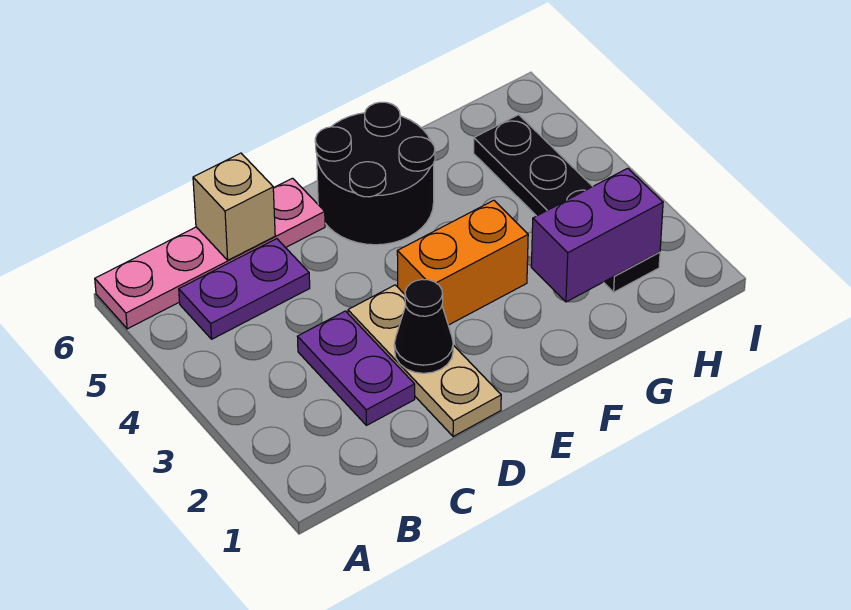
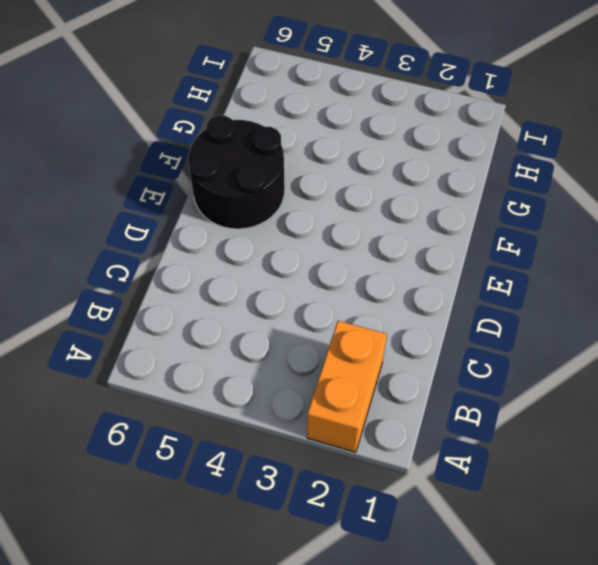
orange 1x2 brick [307,321,387,452] -> orange 1x2 brick moved to [397,200,528,325]
none -> pink 1x4 plate [95,178,325,329]
none -> purple 1x2 plate [179,239,310,339]

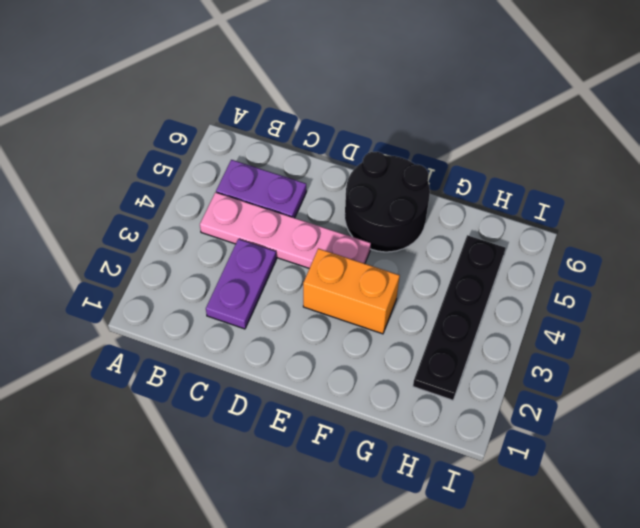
pink 1x4 plate [200,192,371,268] -> pink 1x4 plate moved to [95,178,325,329]
none -> tan 1x3 plate [348,285,501,437]
none -> tan 1x1 brick [193,153,275,260]

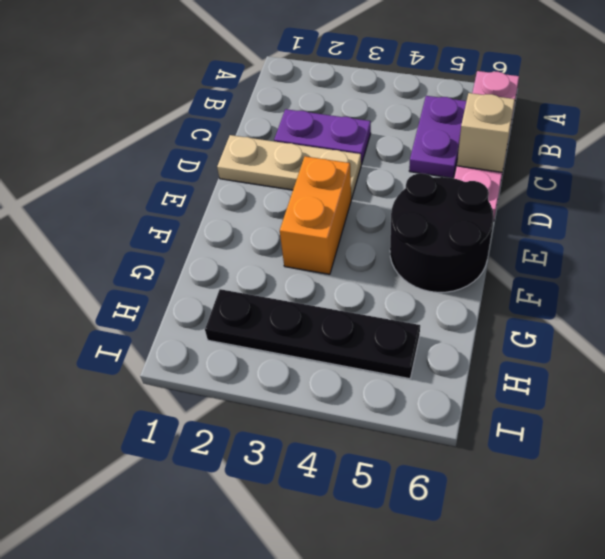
none -> black 1x1 cone [394,279,453,373]
none -> purple 1x2 brick [531,168,663,302]

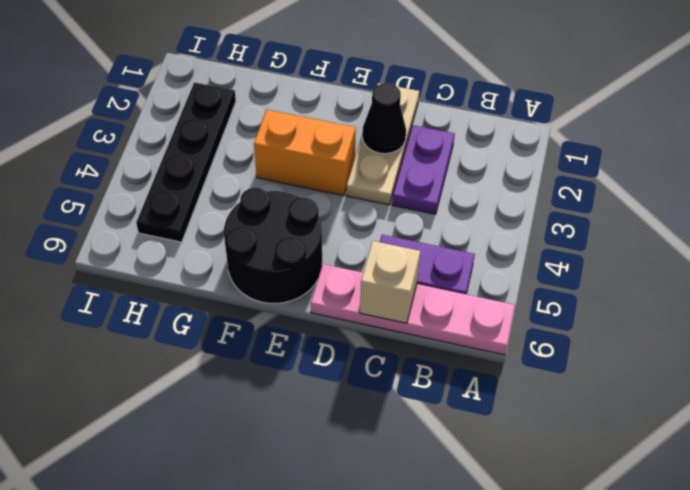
none -> purple 1x2 brick [531,168,663,302]

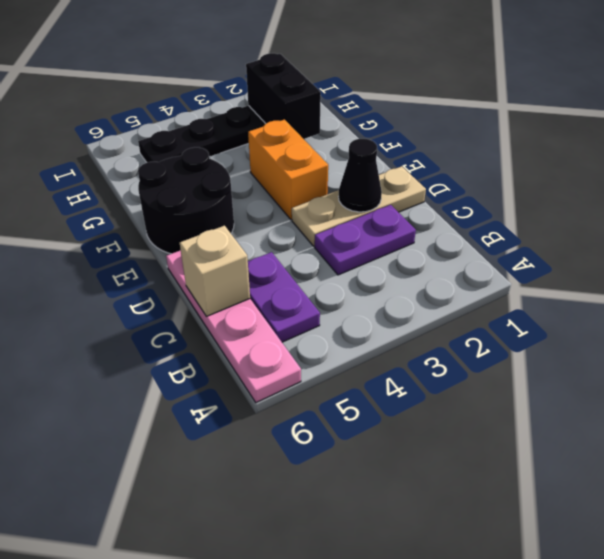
black 1x2 brick [246,53,321,139] -> purple 1x2 brick [531,168,663,302]

